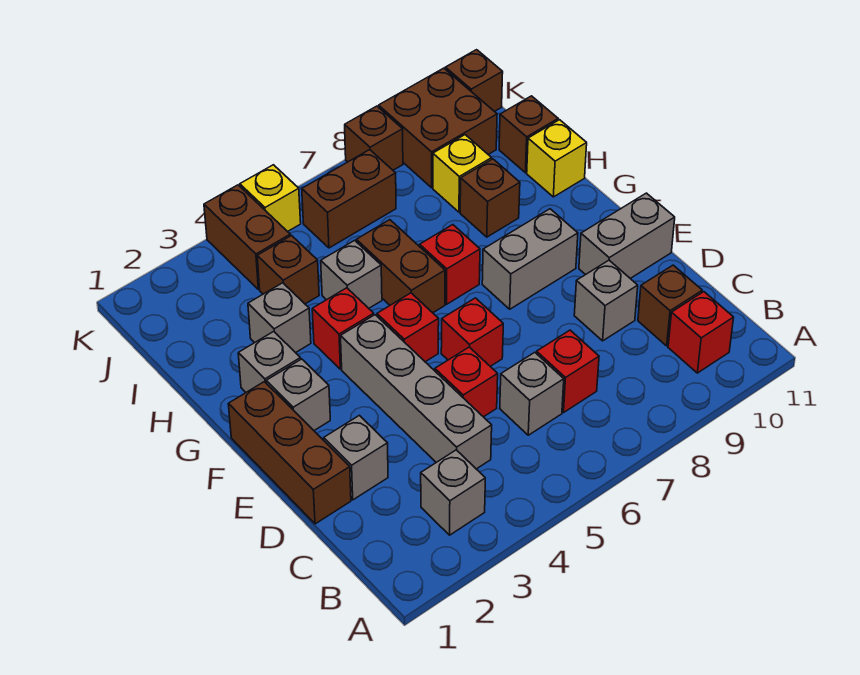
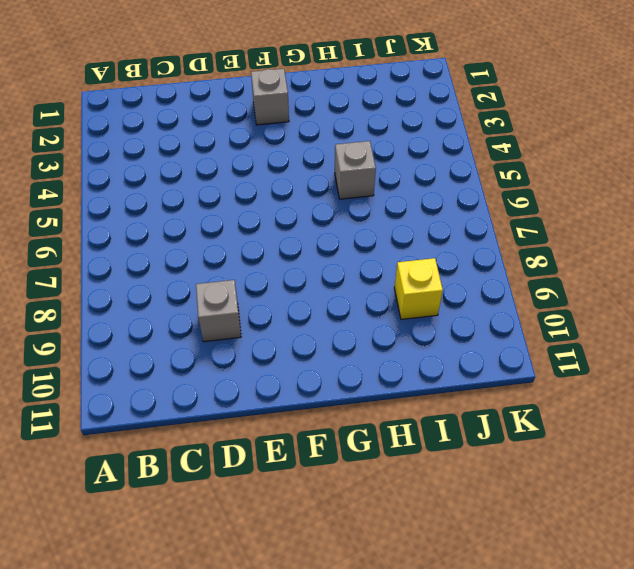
none -> grey 1x1 brick [421,450,485,535]
none -> red 1x1 brick [668,292,734,373]
none -> grey 1x4 brick [341,315,492,469]
none -> grey 1x1 brick [500,352,564,435]

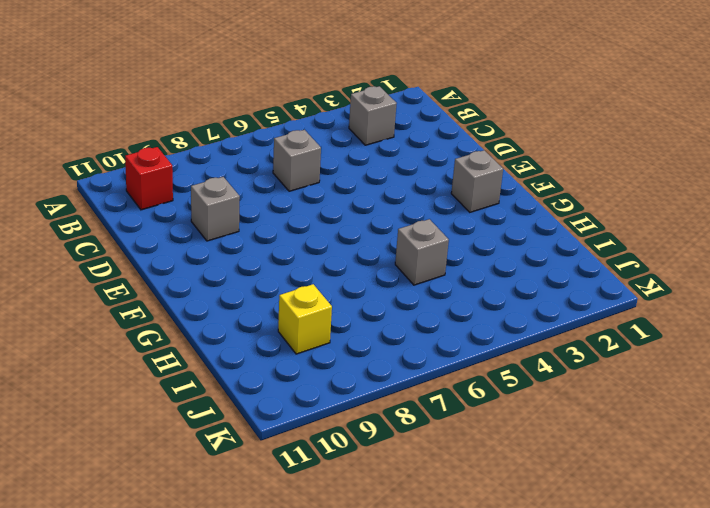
none -> grey 1x4 brick [341,315,492,469]
none -> red 1x1 brick [536,330,599,412]
none -> brown 1x1 brick [638,265,702,346]
none -> brown 1x3 brick [228,382,351,524]

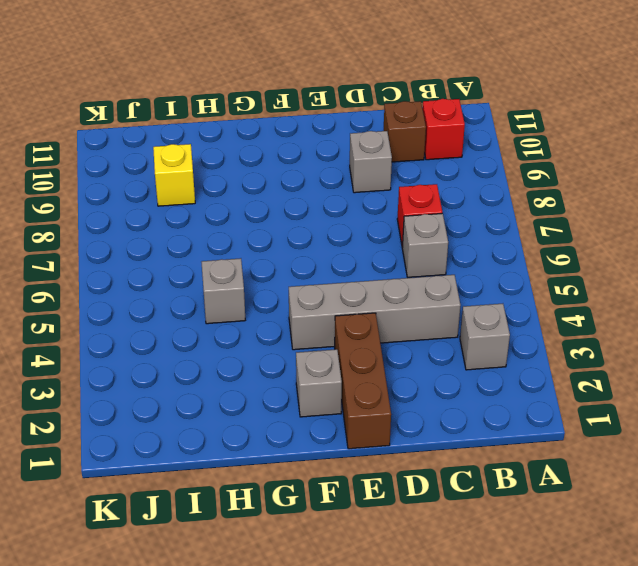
brown 1x3 brick [335,313,391,449] -> brown 1x3 brick turned to [228,382,351,524]
none -> grey 1x1 brick [324,415,388,500]
none -> red 1x1 brick [435,347,498,417]
none -> red 1x1 brick [441,298,503,366]
none -> grey 1x2 brick [579,193,675,278]

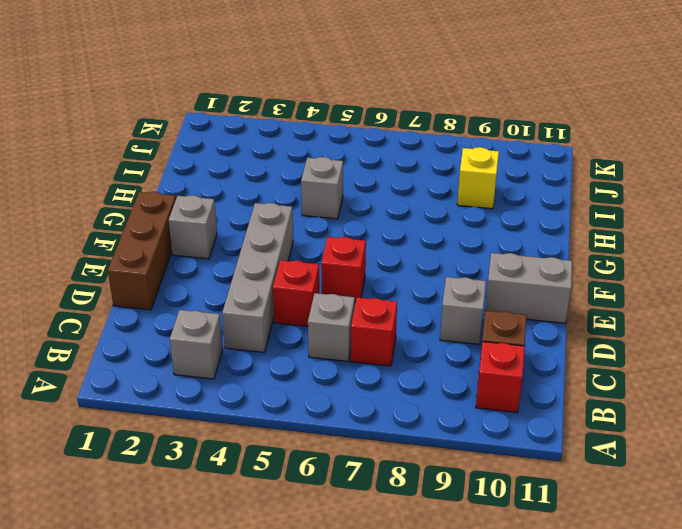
none -> grey 1x1 brick [324,415,388,500]
none -> red 1x1 brick [377,293,439,362]
none -> grey 1x2 brick [482,209,578,309]
none -> grey 1x1 brick [238,331,301,392]

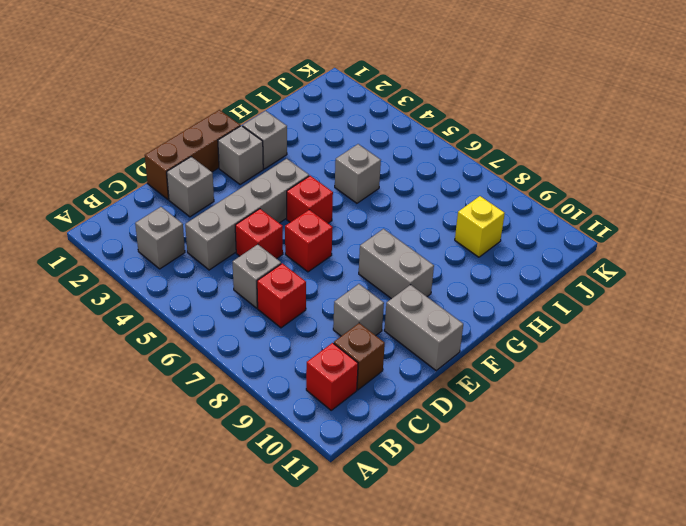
none -> red 1x1 brick [312,288,374,369]
none -> brown 1x2 brick [356,220,445,313]
none -> red 1x1 brick [420,225,480,304]
none -> grey 1x1 brick [248,283,311,353]

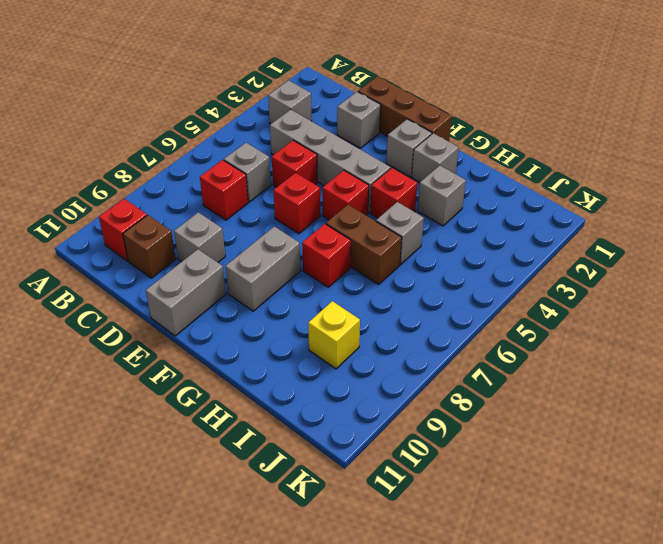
none -> brown 1x1 brick [460,159,520,237]
none -> yellow 1x1 brick [527,120,587,197]
none -> brown 1x1 brick [257,236,319,304]
none -> brown 1x1 brick [499,96,558,173]

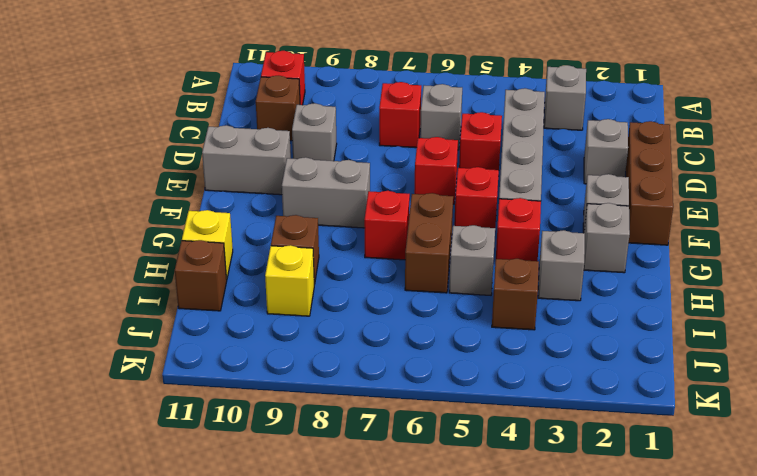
none -> brown 1x2 brick [204,185,290,289]
none -> brown 1x2 brick [302,150,396,248]
none -> brown 2x2 brick [379,68,497,188]
none -> yellow 1x1 brick [240,165,301,232]

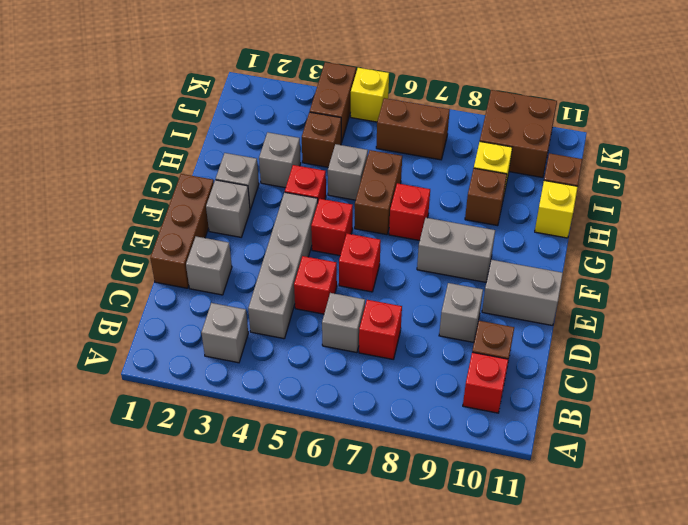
none -> brown 1x1 brick [345,106,403,170]
none -> brown 1x1 brick [445,50,503,112]

